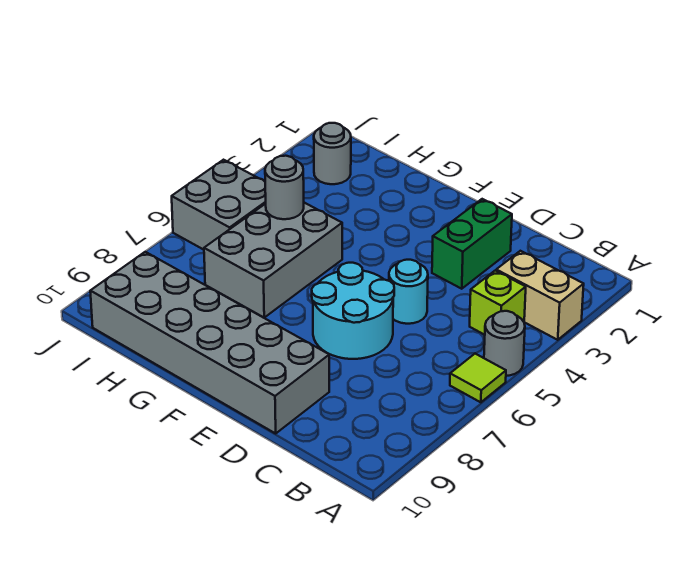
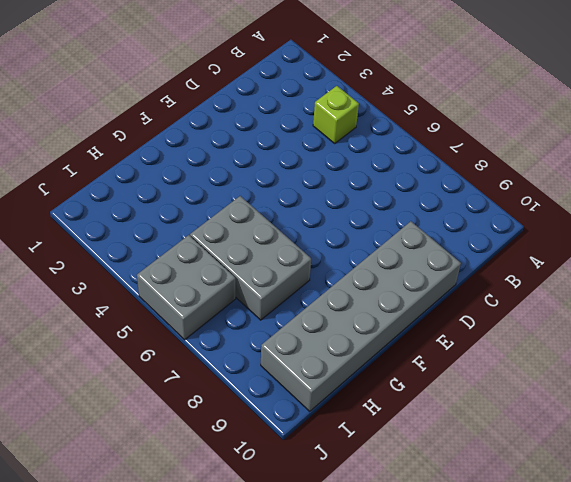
none -> tan 1x2 brick [496,251,584,340]
none -> grey 1x1 round brick [484,311,525,376]
none -> lime 1x1 tile [450,354,506,402]

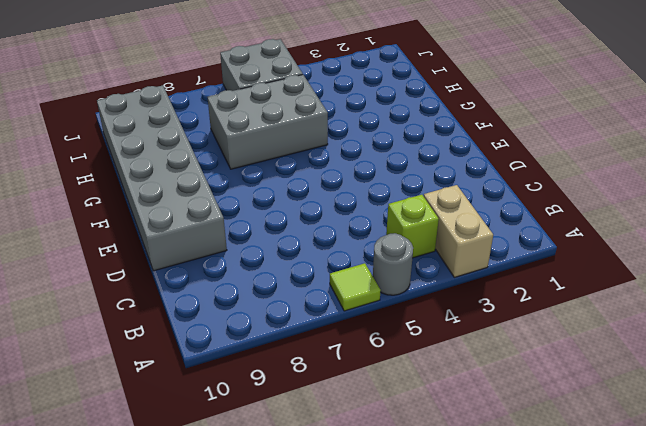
none -> green 1x2 brick [432,199,512,289]
none -> cyan 1x1 round brick [389,260,428,324]
none -> cyan 2x2 round brick [312,263,394,359]

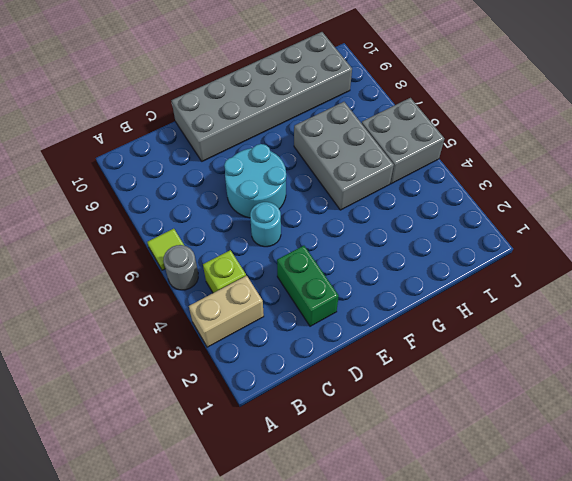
none -> grey 1x1 round brick [314,123,351,184]
none -> grey 1x1 round brick [265,156,304,219]

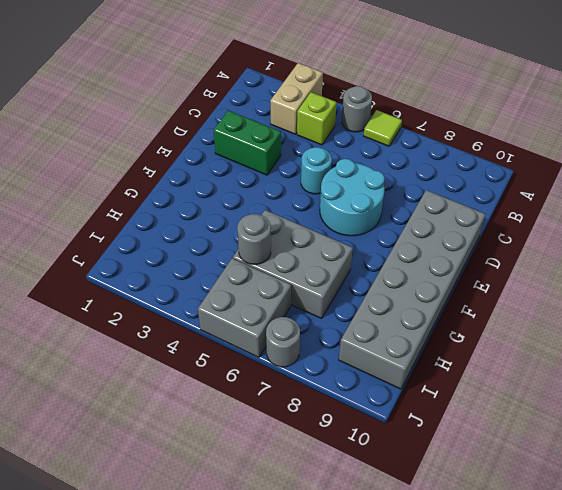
grey 1x1 round brick [266,317,300,367] -> grey 1x1 round brick moved to [314,123,351,184]

